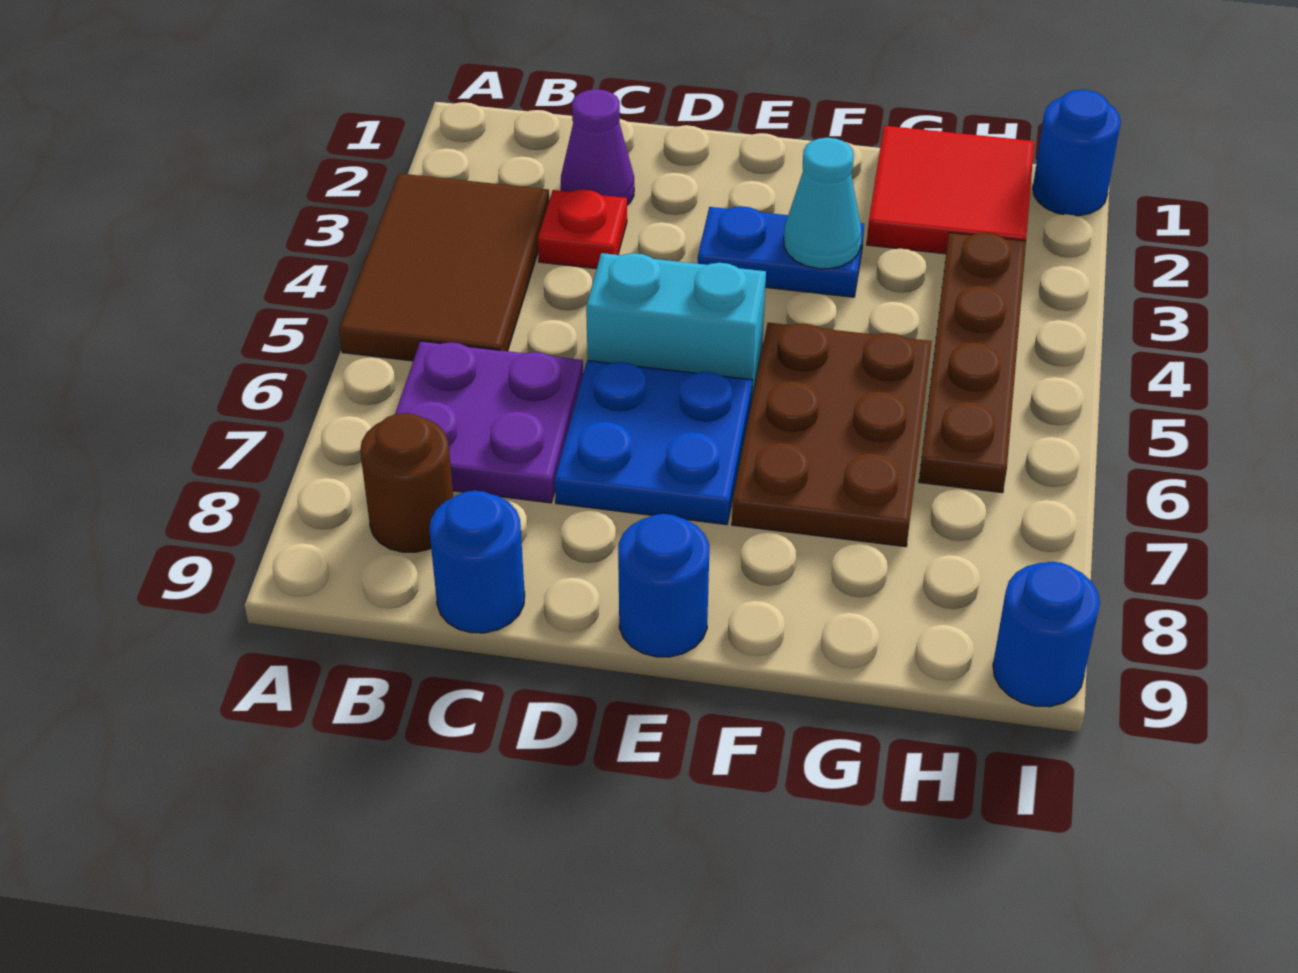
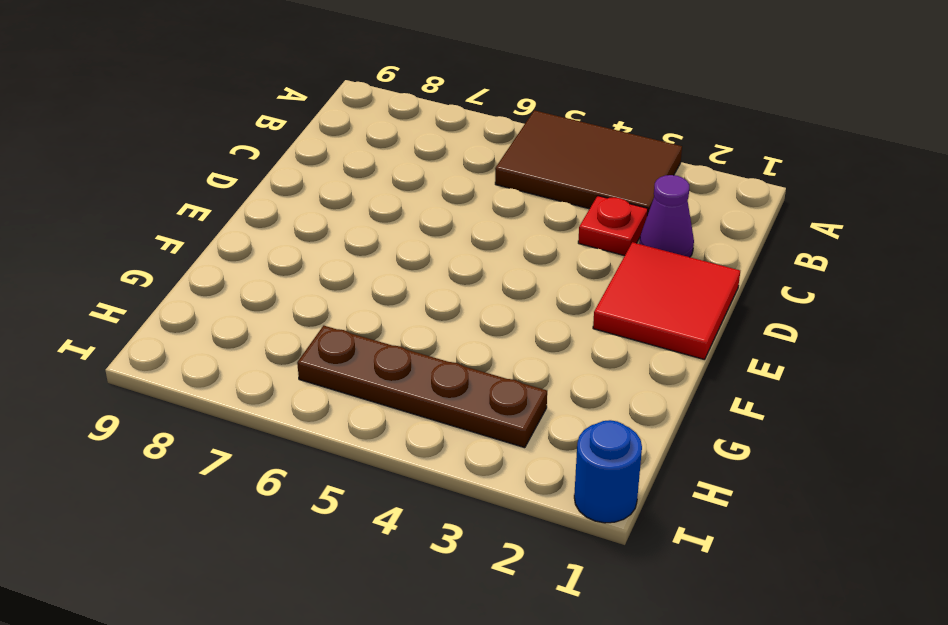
red 2x2 tile [593,242,740,360] -> red 2x2 tile moved to [867,126,1034,254]
none -> purple 2x2 plate [395,341,583,503]
none -> brown 1x1 round brick [360,413,453,552]
none -> blue 1x1 round brick [429,491,525,633]

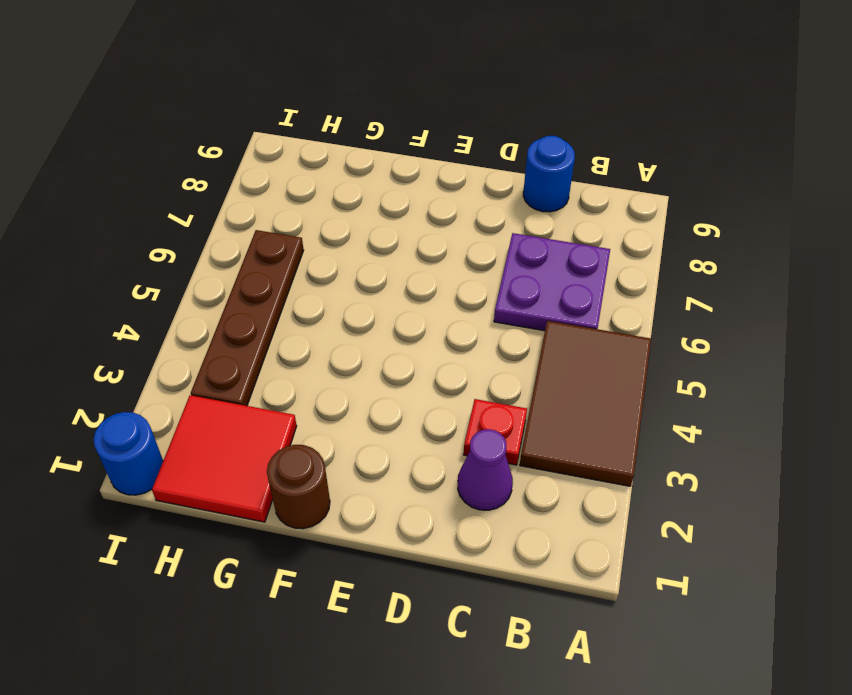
brown 1x1 round brick [267,445,330,529] -> brown 1x1 round brick moved to [360,413,453,552]
none -> cyan 1x2 brick [586,253,766,400]
none -> blue 2x2 plate [555,360,752,525]
none -> blue 1x2 plate [698,206,864,297]

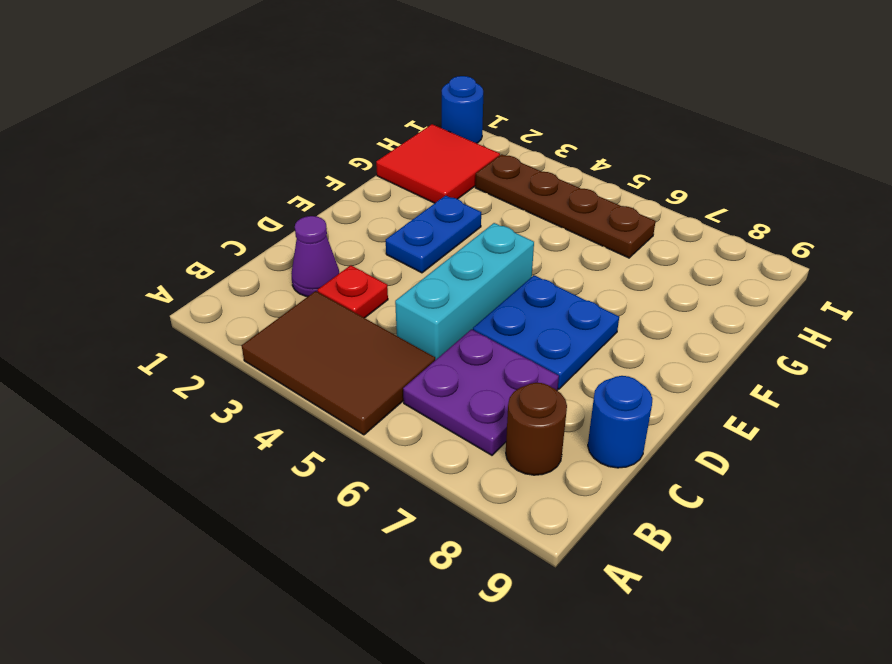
cyan 1x3 brick [395,223,534,360] -> cyan 1x2 brick [586,253,766,400]
none -> blue 1x1 round brick [618,514,709,657]
none -> brown 2x3 plate [732,323,932,547]
none -> blue 1x1 round brick [993,562,1100,707]

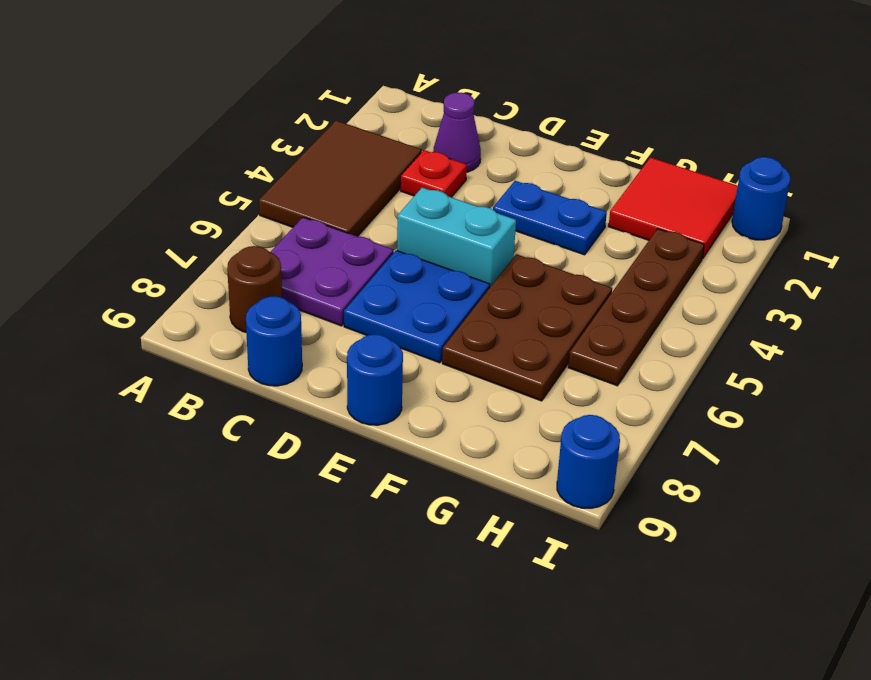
none -> cyan 1x1 cone [784,138,862,269]

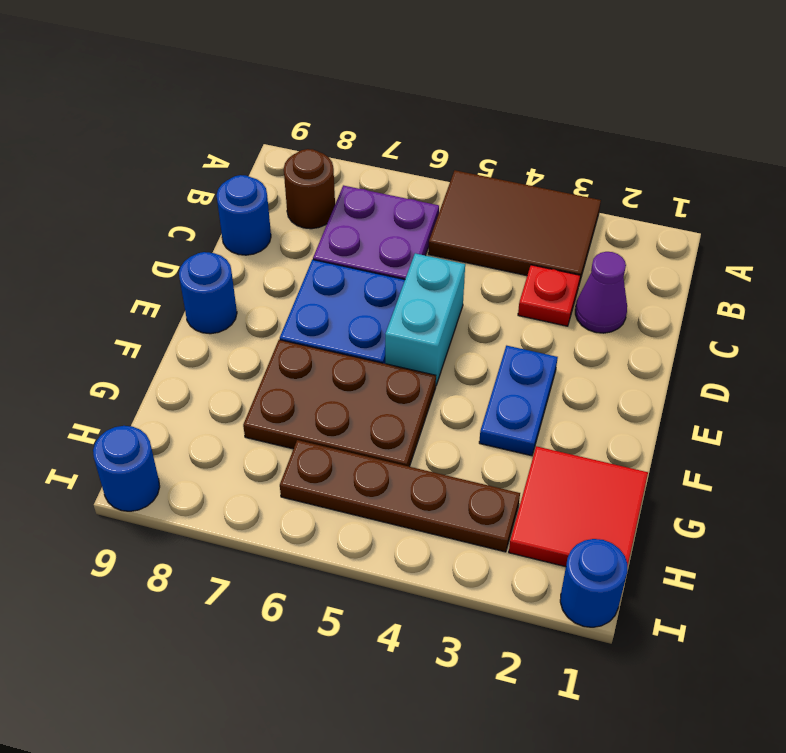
none -> cyan 1x1 cone [784,138,862,269]

